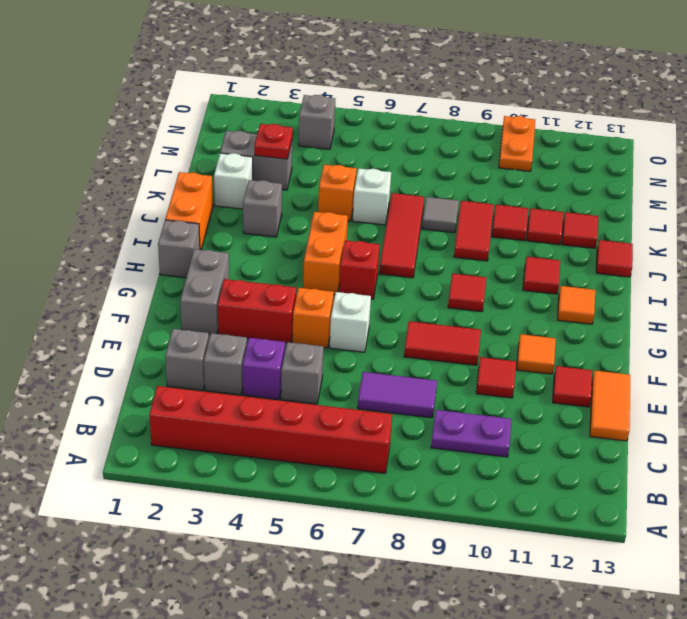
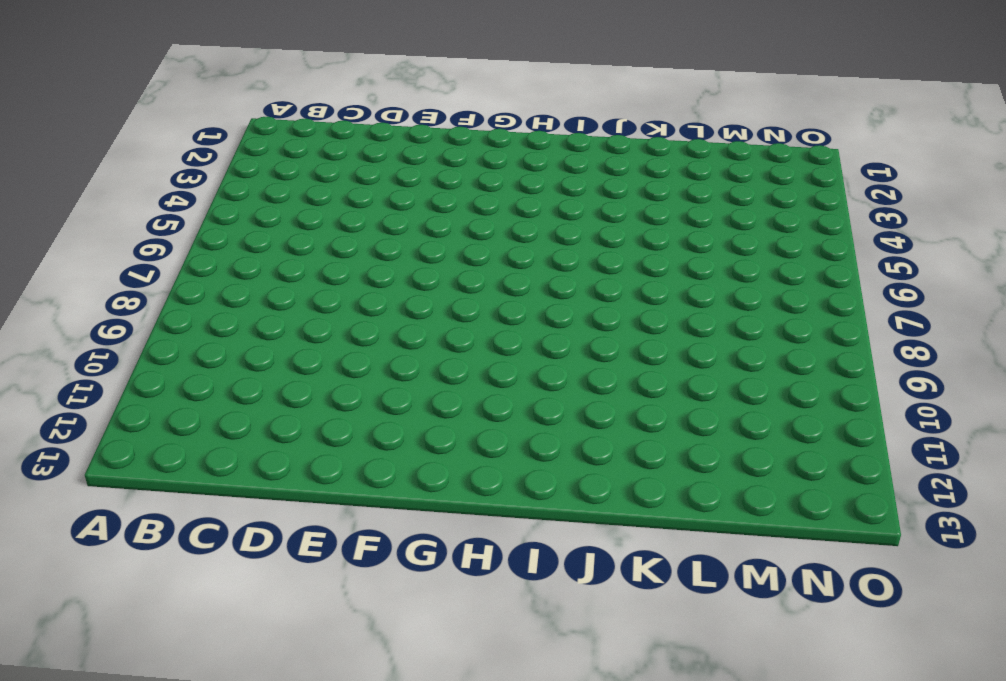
none -> red 1x6 brick [149,386,392,473]
none -> purple 1x2 plate [431,410,512,457]
none -> grey 1x1 brick [165,329,209,391]
none -> grey 1x1 brick [204,333,247,395]

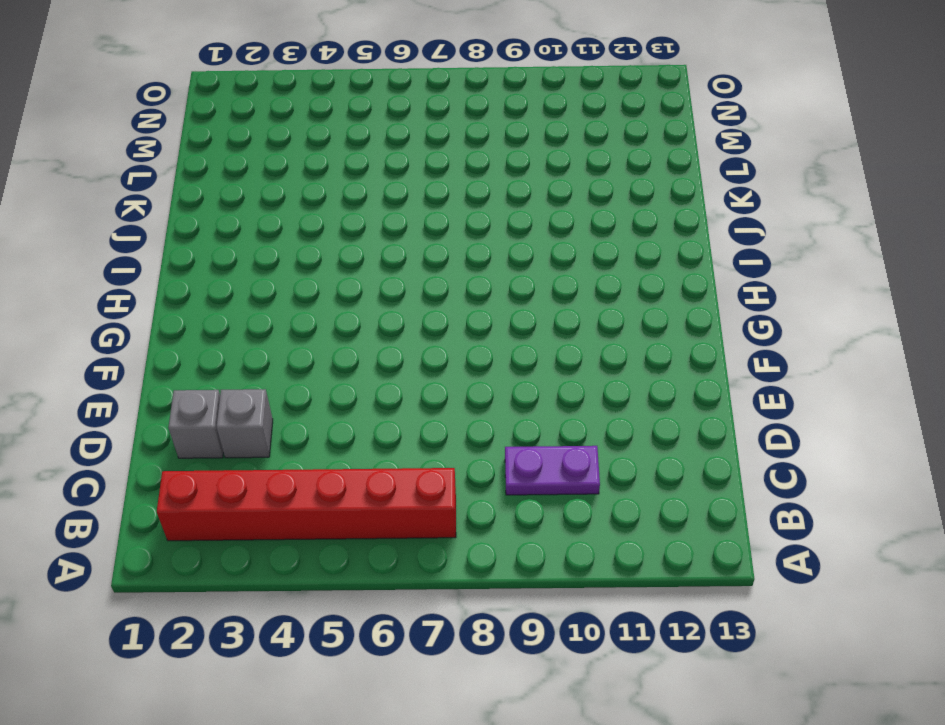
none -> purple 1x1 brick [243,338,285,400]
none -> grey 1x1 brick [281,342,324,404]
none -> purple 1x2 tile [358,372,437,418]
none -> orange 1x2 tile [590,370,630,441]

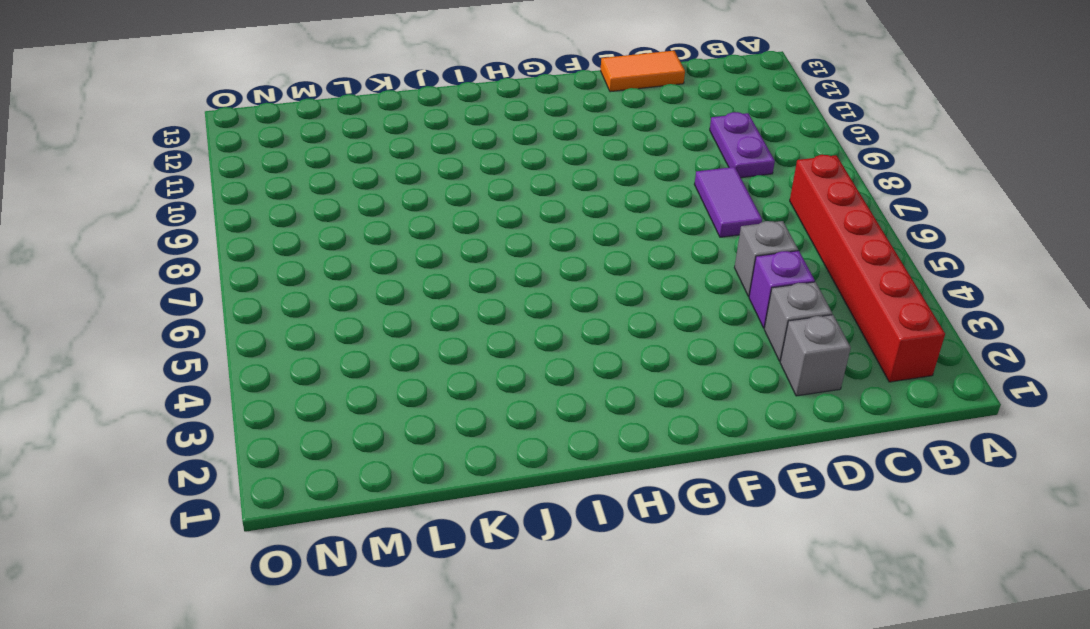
none -> red 1x1 tile [476,357,516,398]
none -> red 1x1 tile [553,366,592,407]
none -> grey 1x2 brick [180,249,229,334]
none -> red 1x2 brick [218,279,296,343]

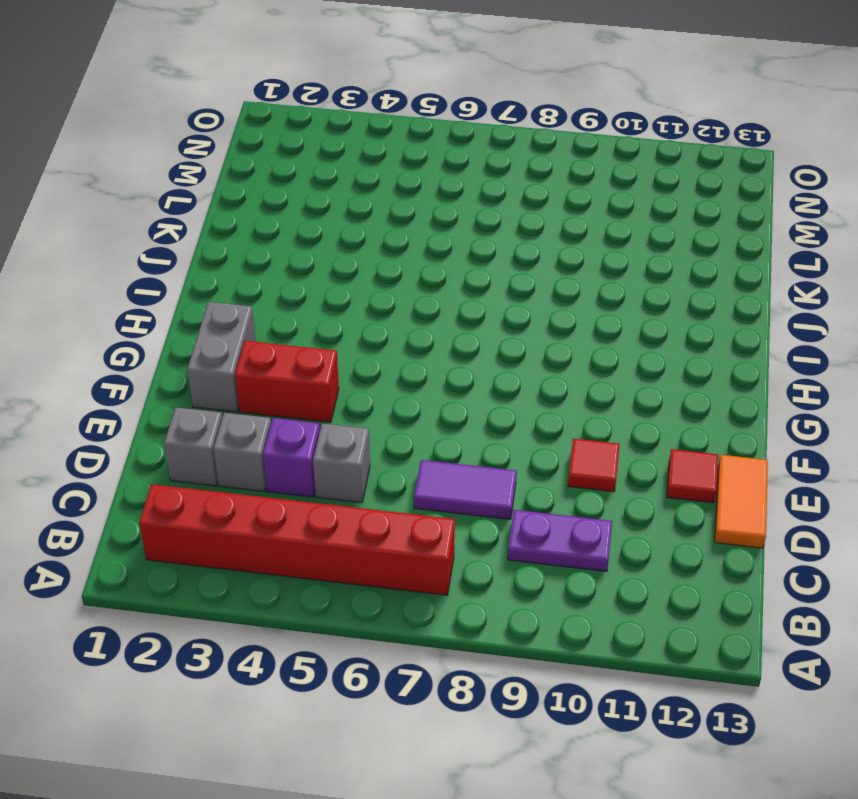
none -> orange 1x1 brick [292,288,334,348]
none -> white 1x1 brick [330,292,371,352]
none -> red 1x2 tile [404,321,481,365]
none -> orange 1x1 tile [517,334,556,374]

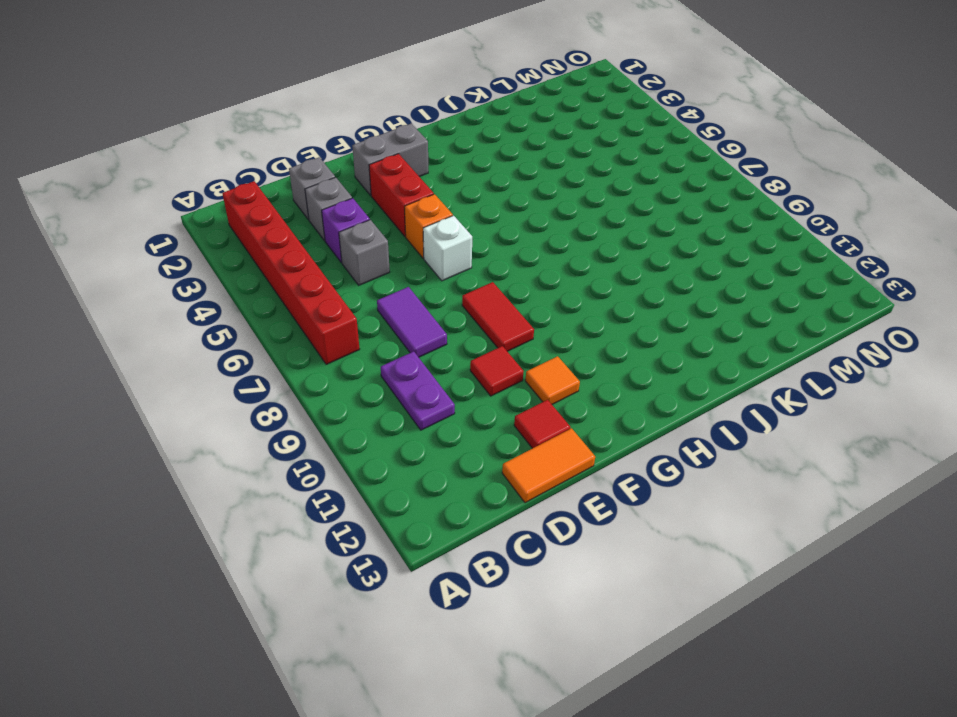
none -> grey 1x1 brick [158,220,200,278]
none -> orange 1x2 brick [303,212,348,295]
none -> red 1x1 brick [339,240,379,299]
none -> red 1x1 tile [448,274,486,312]

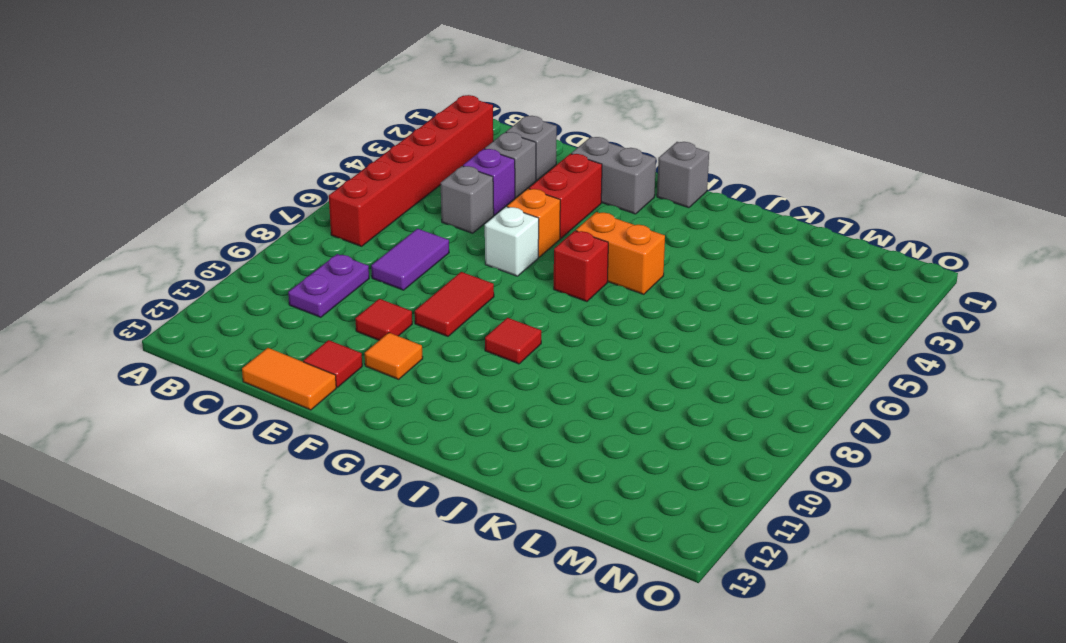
none -> orange 1x1 tile [558,286,595,324]
none -> orange 1x2 brick [165,172,213,250]
none -> red 1x3 tile [379,193,424,278]
none -> red 1x1 tile [523,257,560,294]

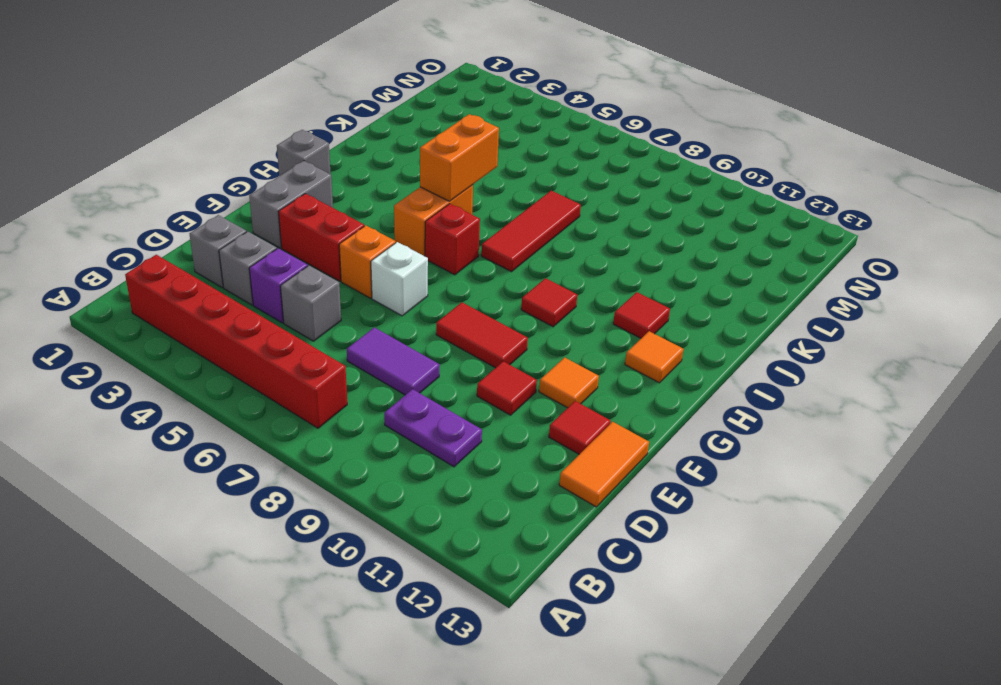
orange 1x2 brick [420,114,499,201] -> orange 1x2 brick moved to [165,172,213,250]
none -> grey 1x1 brick [243,180,282,237]
none -> red 1x2 tile [454,201,494,261]
none -> red 1x1 tile [596,240,633,277]
none -> white 1x1 brick [214,153,253,209]

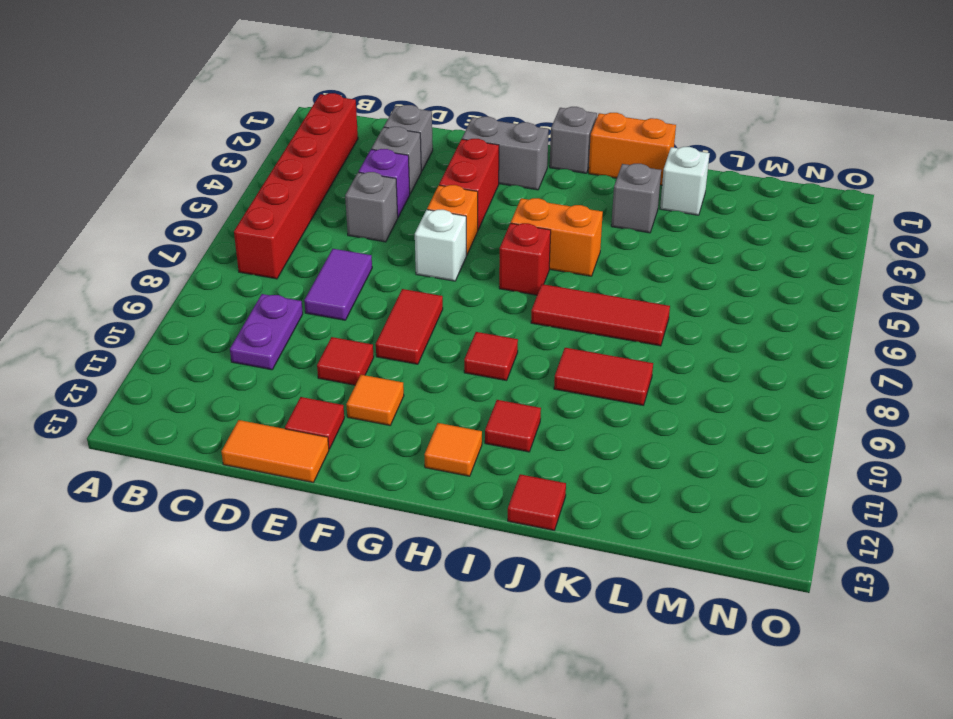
none -> orange 1x1 brick [318,165,357,221]
none -> white 1x1 brick [353,169,391,225]
none -> grey 1x1 tile [422,197,459,233]
none -> red 1x1 tile [492,205,528,241]

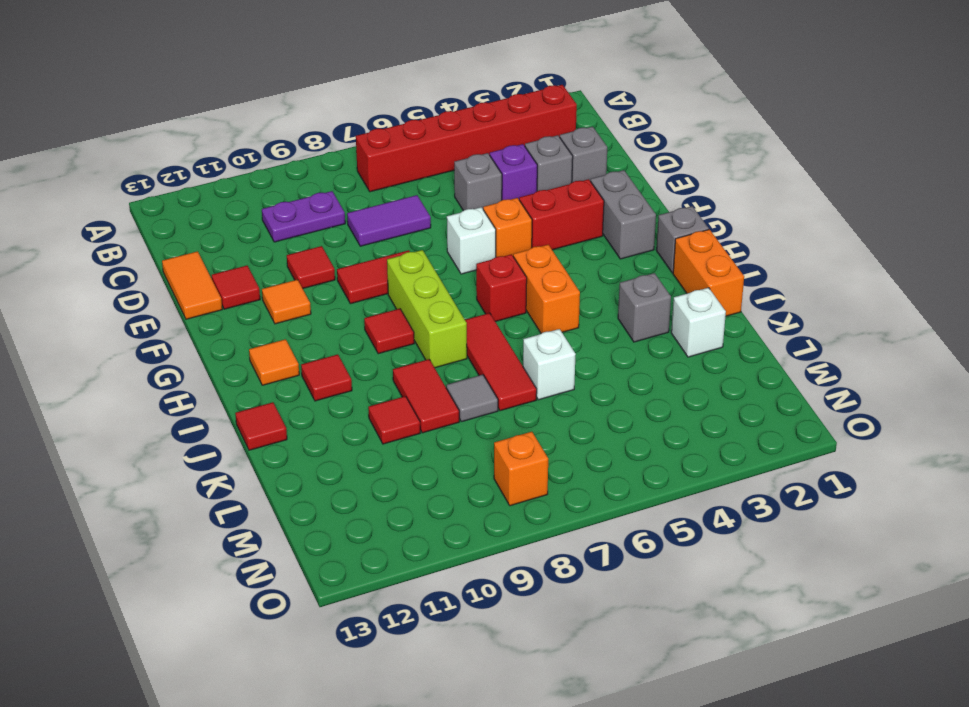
lime 1x3 brick [387,250,467,368] -> none
orange 1x1 brick [494,432,548,506] -> orange 1x1 brick moved to [318,165,357,221]
none -> red 1x1 tile [527,208,563,245]
none -> red 1x1 tile [562,212,598,248]
none -> grey 1x2 brick [220,131,292,190]
none -> grey 1x1 brick [299,95,335,149]

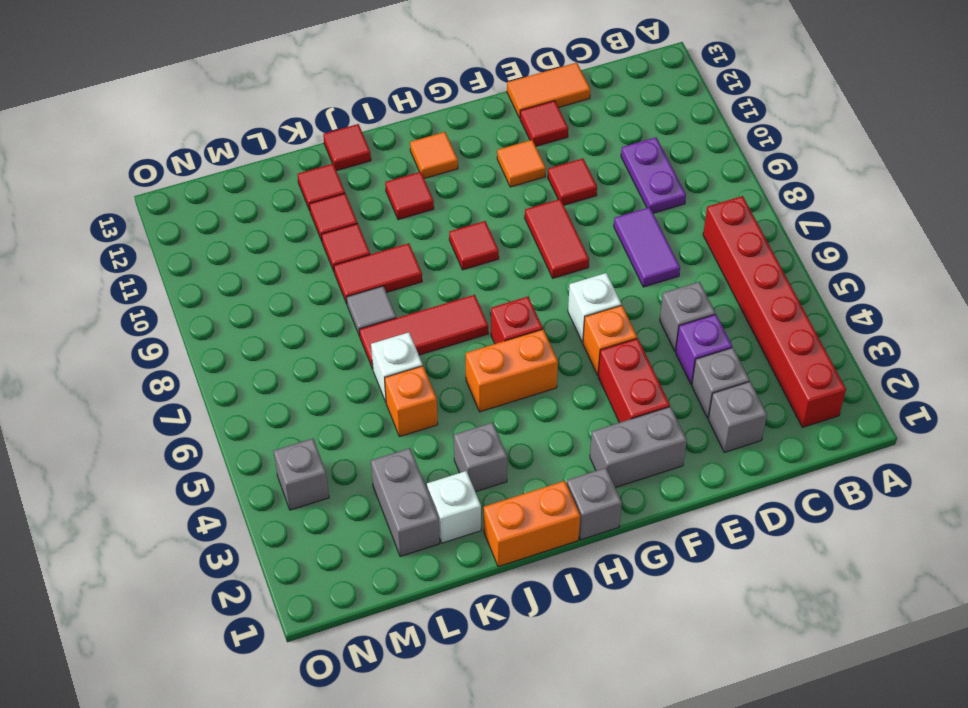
none -> orange 1x2 plate [499,116,535,171]
none -> red 1x1 plate [255,124,293,159]

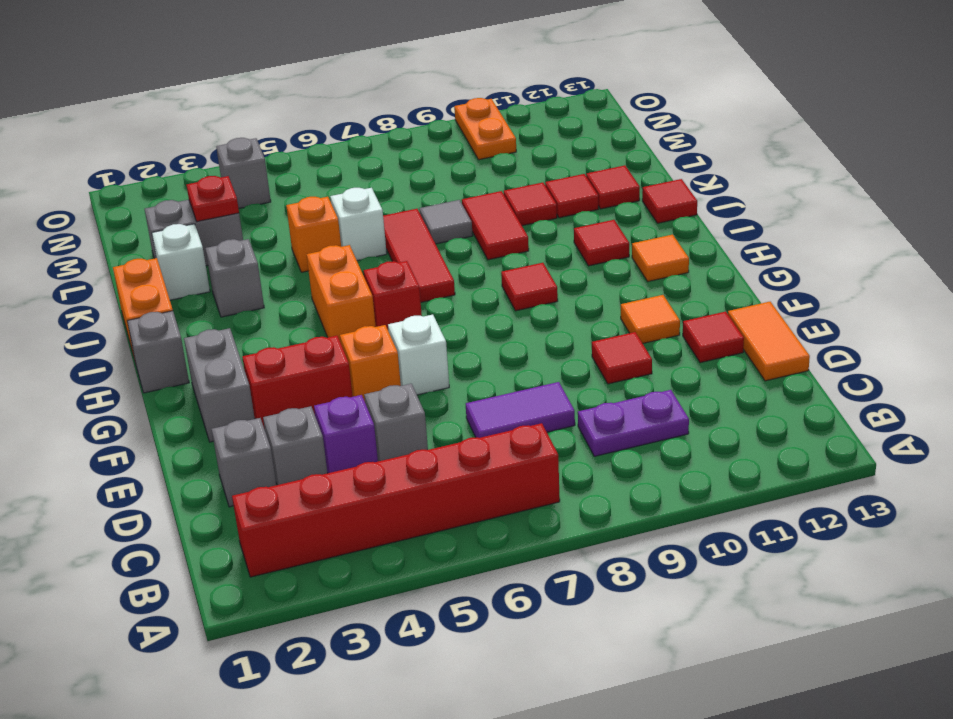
none -> red 1x2 tile [404,321,481,365]

